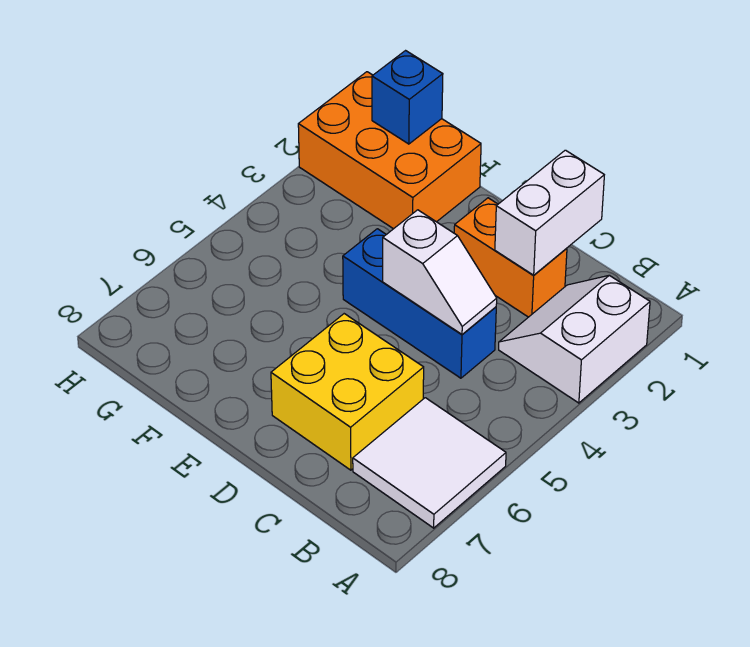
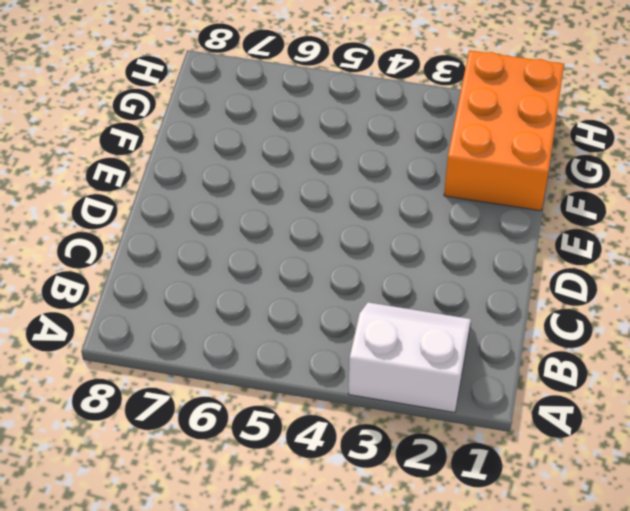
none -> white 2x2 tile [353,398,506,528]
none -> orange 1x2 brick [454,198,567,317]

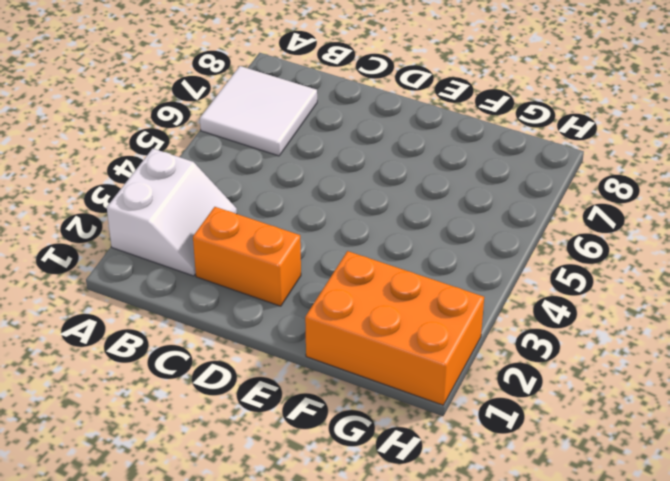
none -> blue 1x3 brick [343,229,496,378]
none -> yellow 2x2 brick [271,314,424,470]

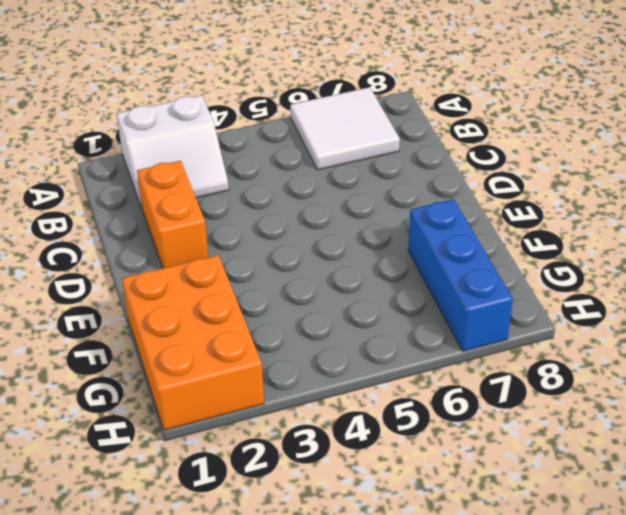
blue 1x3 brick [408,199,513,351] -> blue 1x3 brick moved to [343,229,496,378]
none -> yellow 2x2 brick [271,314,424,470]
none -> white 1x2 brick [495,150,604,275]

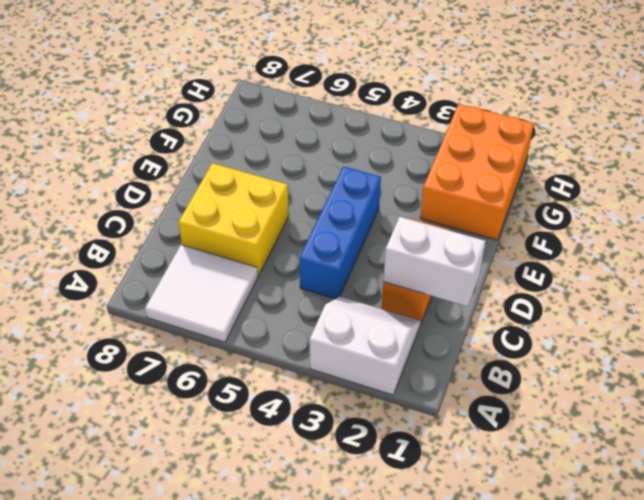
none -> white 1x2 slope [383,210,497,334]
none -> blue 1x1 brick [372,51,443,144]

